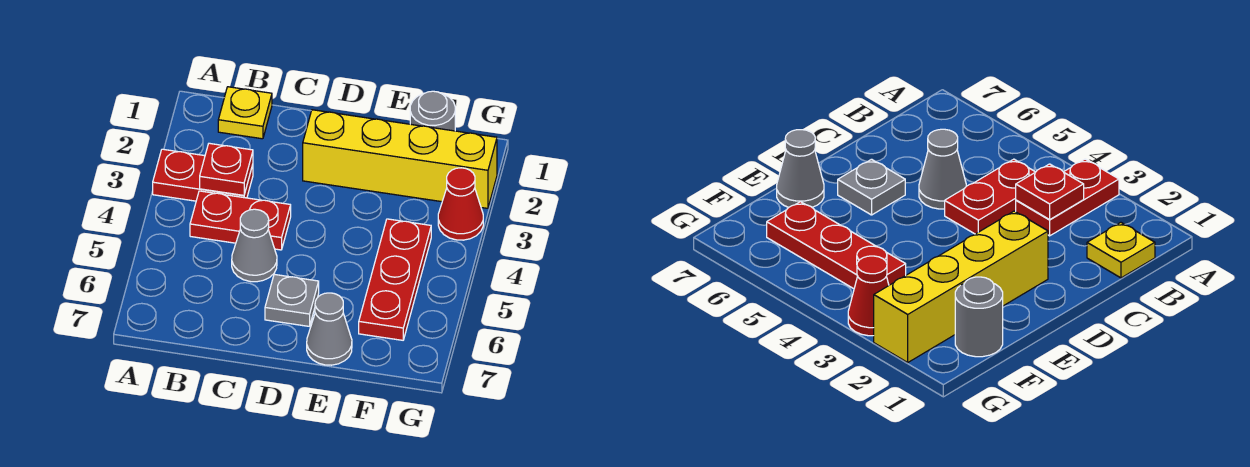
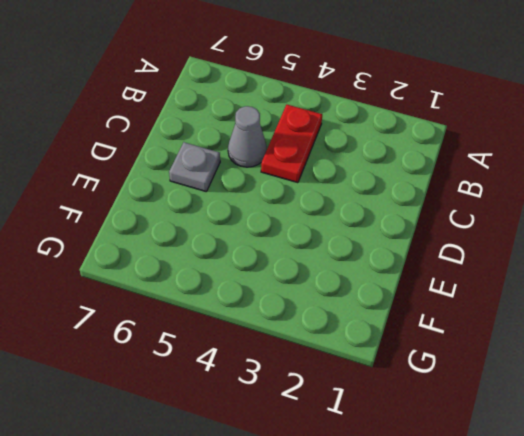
none -> red 1x2 plate [153,149,253,201]
none -> yellow 1x1 plate [218,87,272,139]

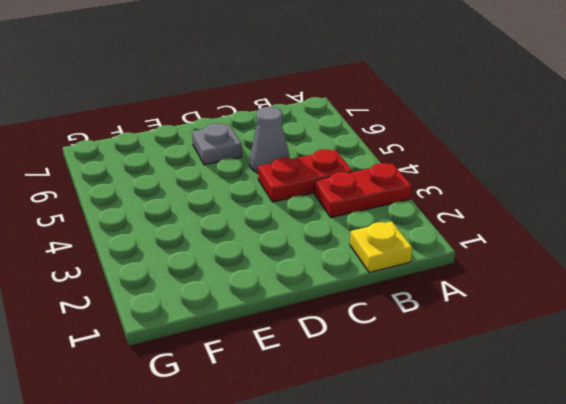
none -> yellow 1x4 brick [303,110,497,208]
none -> grey 1x1 cone [307,293,352,365]

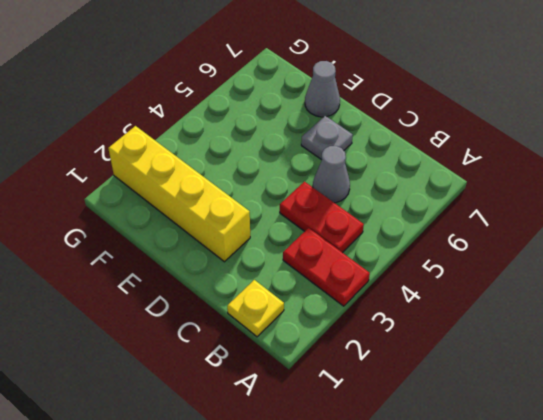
none -> grey 1x1 round brick [410,91,455,131]
none -> red 1x3 plate [359,219,431,340]

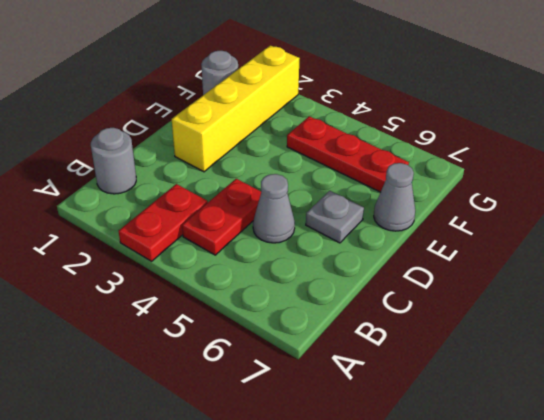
grey 1x1 round brick [91,128,136,194] -> yellow 1x1 plate [218,87,272,139]
none -> red 1x1 cone [438,168,483,240]
none -> red 1x1 plate [200,143,253,195]

